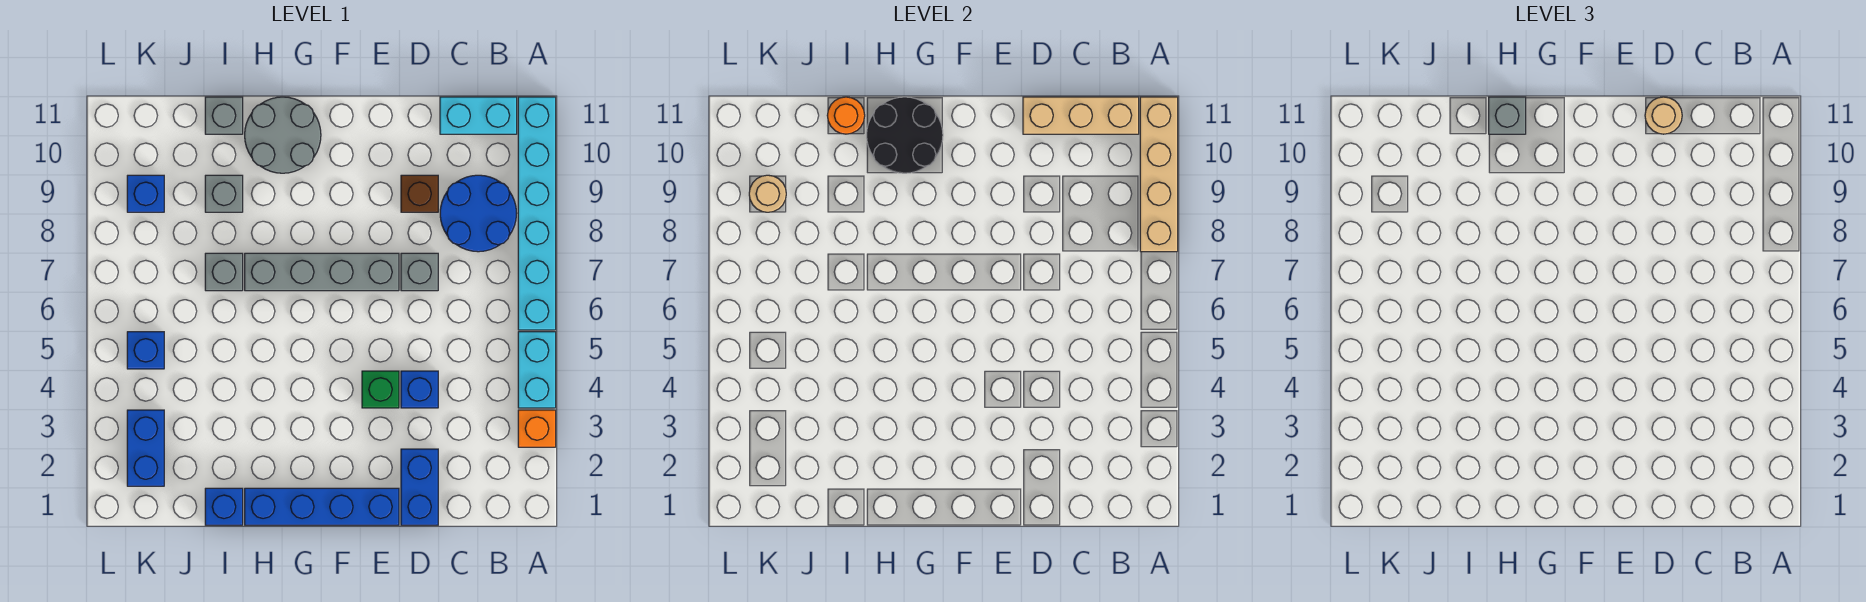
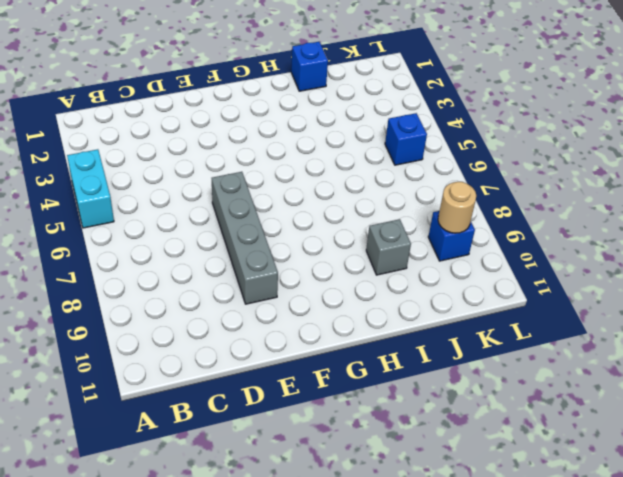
grey 1x4 brick [212,172,278,304] -> grey 1x4 brick turned to [245,253,399,291]
none -> orange 1x1 brick [518,410,556,447]
none -> cyan 1x6 brick [518,97,556,330]
none -> blue 2x2 round brick [440,175,517,252]

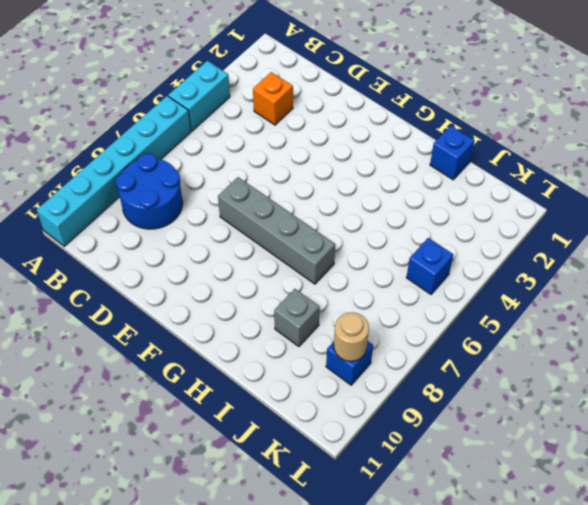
orange 1x1 brick [253,72,293,125] -> orange 1x1 brick moved to [518,410,556,447]
none -> cyan 1x2 brick [440,97,517,134]
none -> blue 1x2 brick [401,449,438,525]
none -> blue 1x1 brick [401,371,438,408]

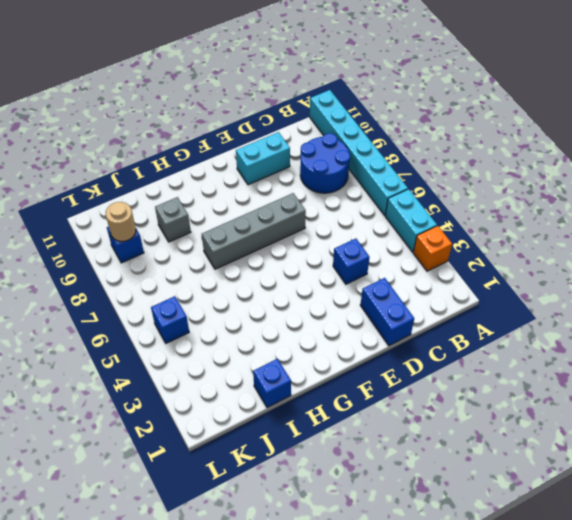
cyan 1x2 brick [236,132,290,185] -> cyan 1x2 brick moved to [440,97,517,134]
none -> grey 1x1 brick [401,253,438,291]
none -> brown 1x1 brick [401,175,438,212]
none -> blue 1x4 brick [245,488,399,525]

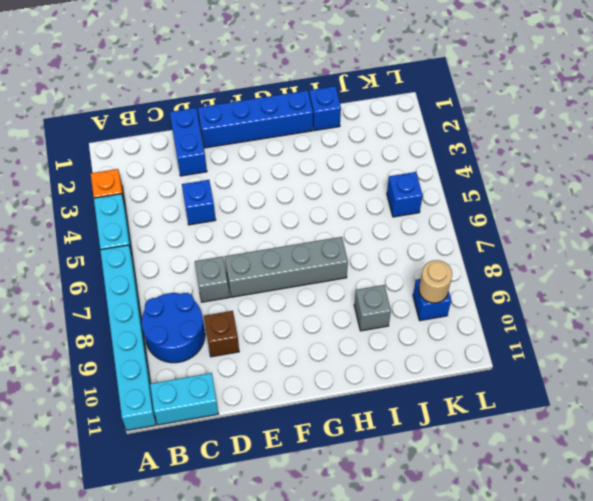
none -> green 1x1 brick [362,371,399,408]
none -> grey 2x2 round brick [245,97,321,173]
none -> grey 1x1 brick [205,253,243,291]

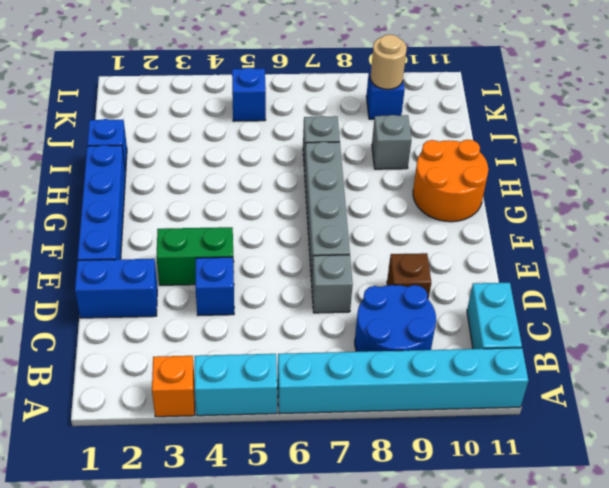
green 1x2 brick [156,227,234,285] -> green 1x1 brick [362,371,399,408]
orange 2x2 round brick [413,140,488,222] -> grey 2x2 round brick [245,97,321,173]
none -> grey 1x1 brick [205,97,243,134]
none -> blue 1x2 brick [127,410,164,486]
none -> tan 1x4 brick [1140,97,1178,252]

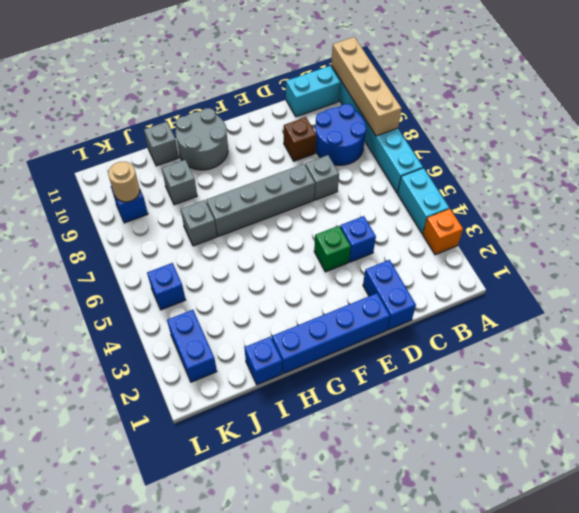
none -> tan 1x3 brick [1023,97,1139,134]
none -> black 2x2 round brick [867,97,943,173]
none -> orange 1x1 round brick [827,97,865,134]

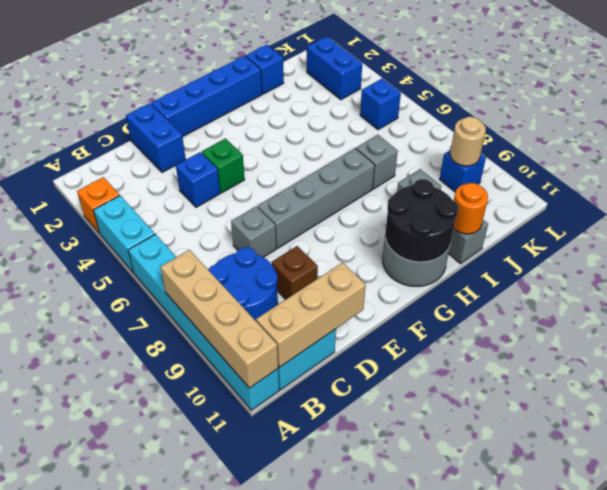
none -> tan 1x1 round brick [1645,97,1682,134]
none -> grey 1x1 brick [1489,97,1526,134]

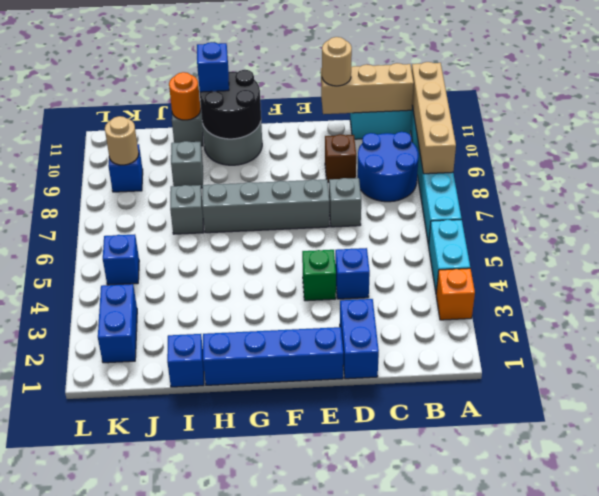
blue 1x1 brick [197,42,229,92] -> grey 1x1 brick [1489,97,1526,134]

